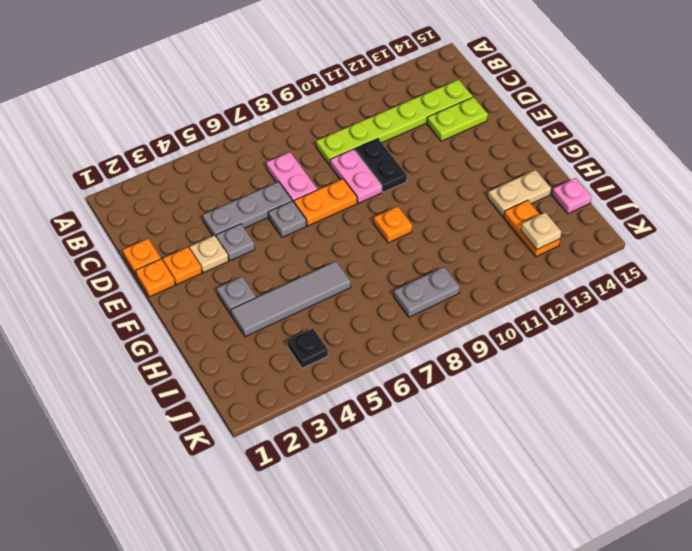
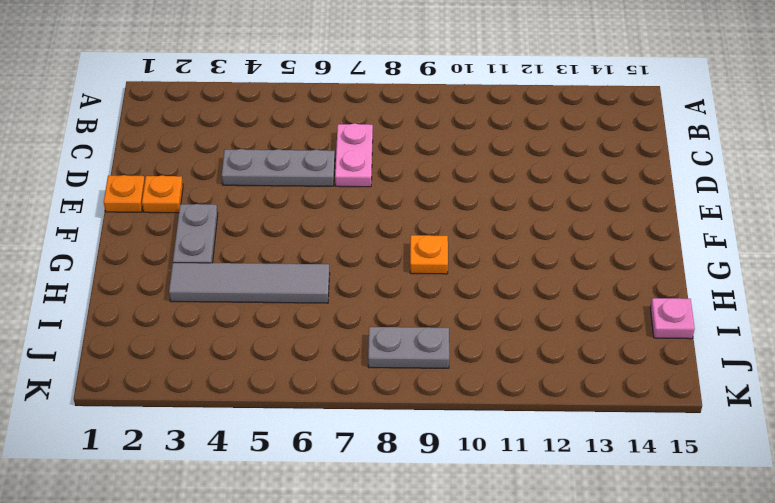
grey 1x2 plate [173,204,218,263] -> grey 1x1 plate [217,277,256,314]
none -> lime 1x6 plate [316,80,473,165]
none -> orange 1x1 plate [123,239,161,275]
none -> pink 1x2 plate [330,149,382,203]

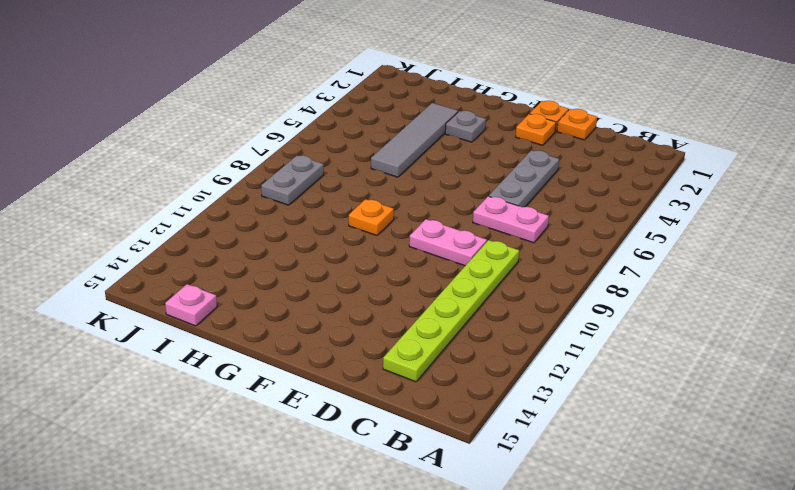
none -> black 1x2 plate [355,139,407,192]
none -> lime 1x2 plate [427,97,488,141]
none -> tan 1x1 plate [190,235,228,273]

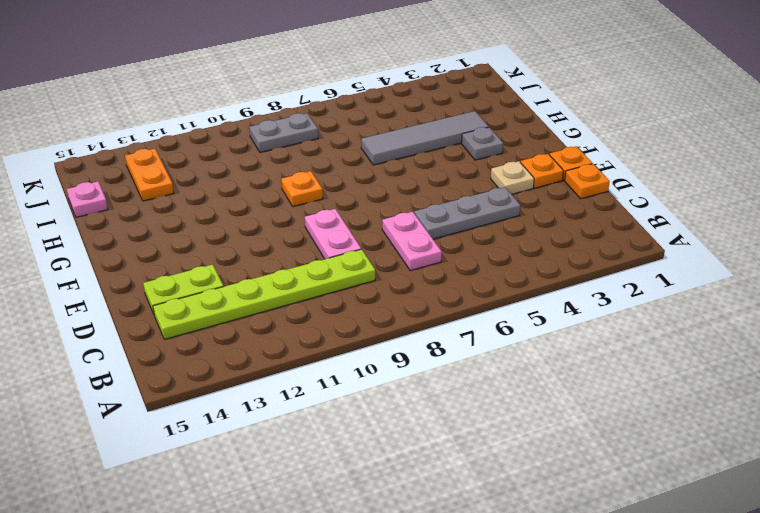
none -> black 1x2 plate [355,139,407,192]
none -> grey 1x1 plate [216,224,255,261]
none -> grey 1x1 plate [268,201,306,237]

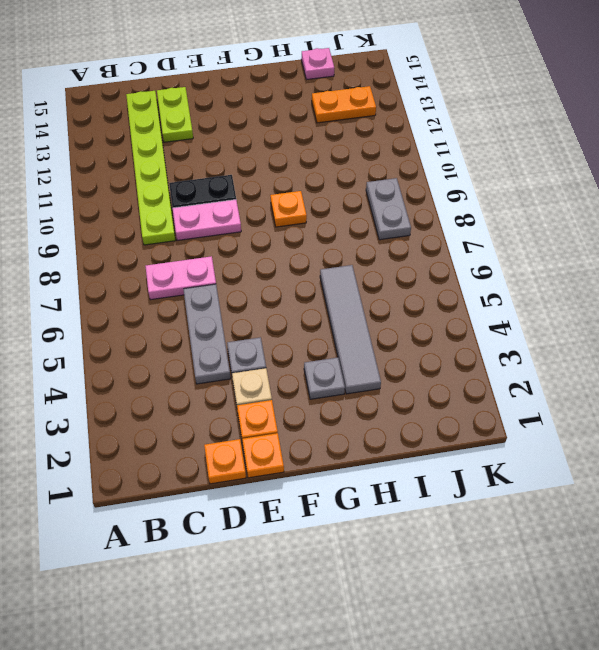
none -> grey 1x1 plate [268,201,306,237]
none -> orange 1x2 plate [294,179,357,226]
none -> tan 1x2 plate [488,170,551,217]

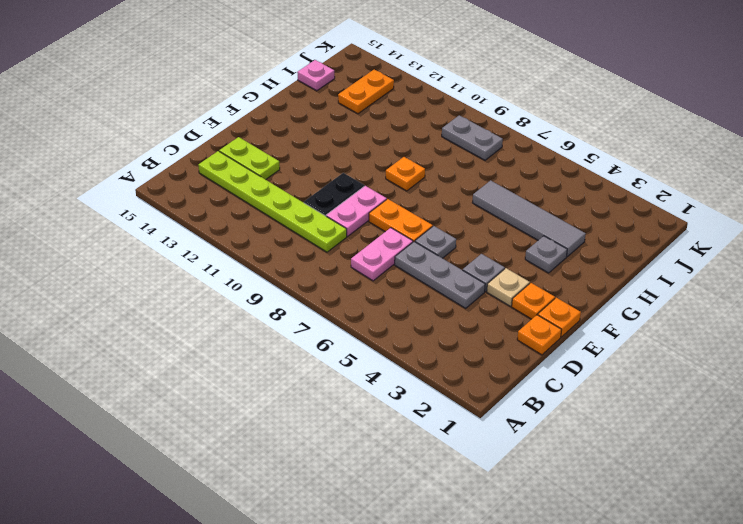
none -> tan 1x2 plate [488,170,551,217]
none -> black 1x1 plate [287,329,328,368]
none -> tan 1x1 plate [521,212,561,250]

